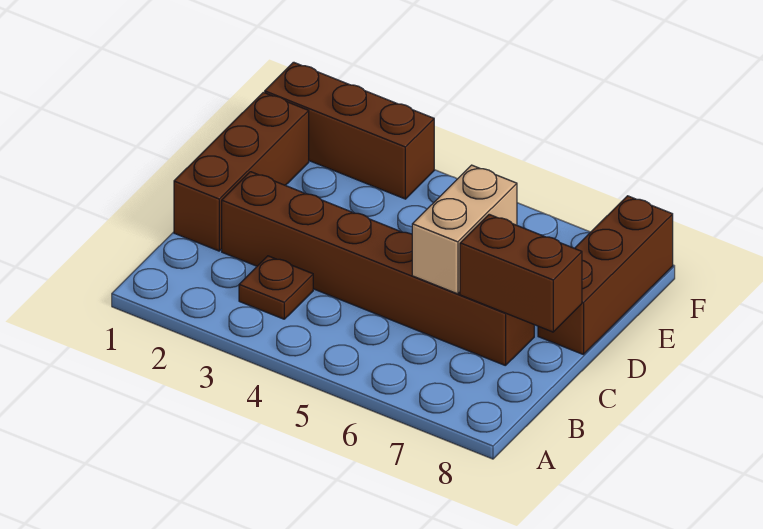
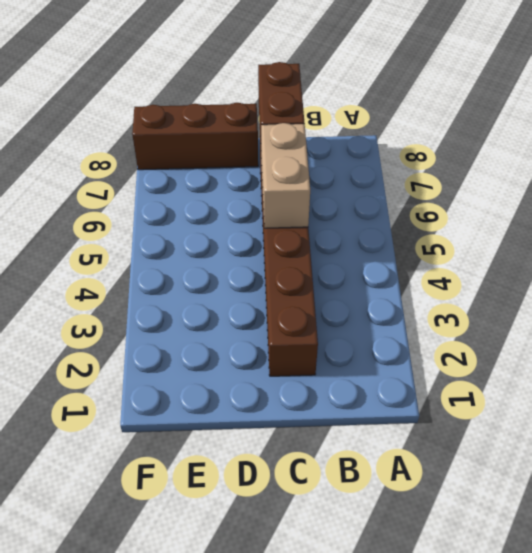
tan 1x2 brick [261,123,310,228] -> tan 1x2 brick turned to [412,165,517,294]
none -> brown 1x1 plate [239,256,313,319]
none -> brown 1x3 brick [174,92,309,251]

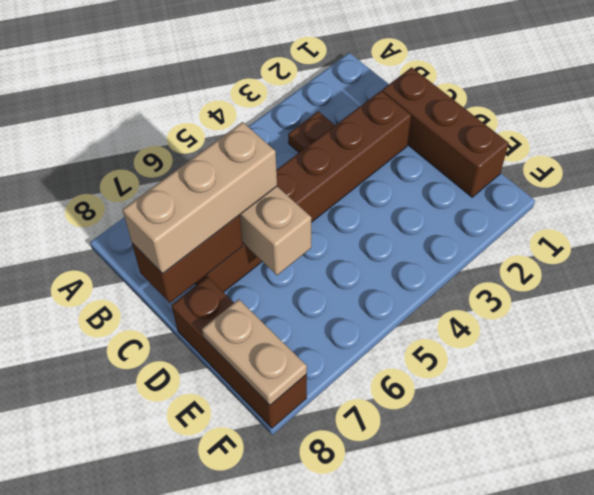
tan 1x3 brick [123,122,277,274] -> none
tan 1x2 plate [202,299,307,405] -> none
none -> brown 1x3 brick [265,62,434,199]

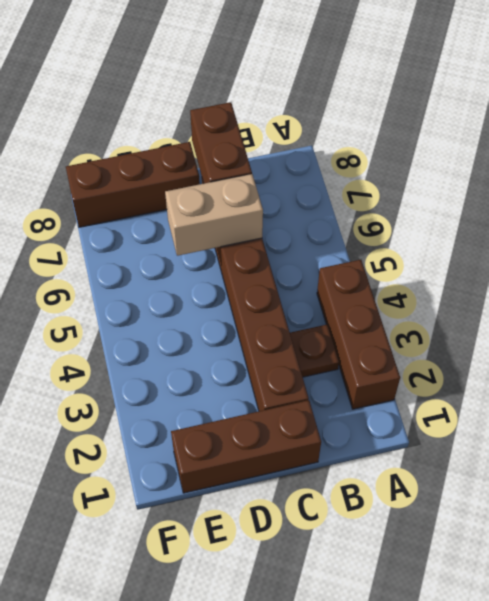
brown 1x3 brick [317,260,400,409] -> brown 1x3 brick moved to [265,62,434,199]

